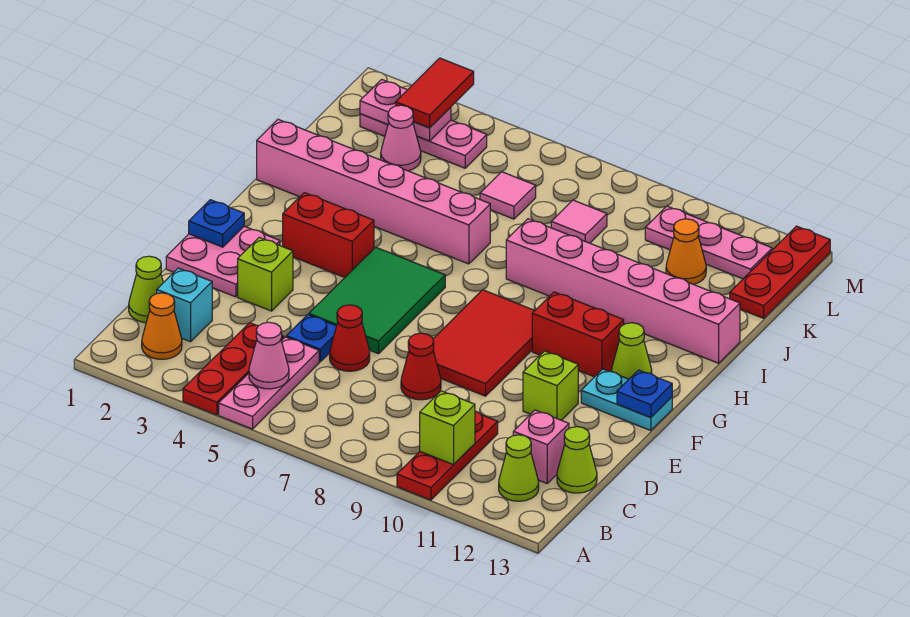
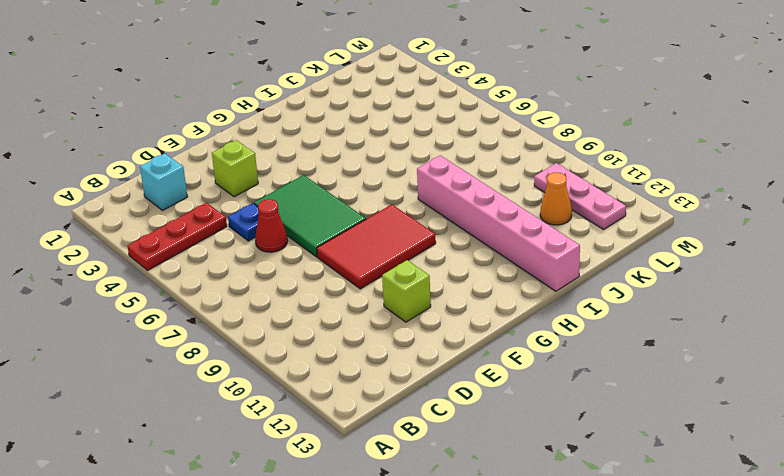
green 2x3 tile [254,175,366,257] -> green 2x3 tile turned to [309,247,445,354]
none -> pink 1x3 plate [219,337,319,429]
none -> red 1x3 plate [397,411,498,500]
none -> orange 1x1 cone [142,293,182,359]
none -> lime 1x1 cone [499,435,539,501]

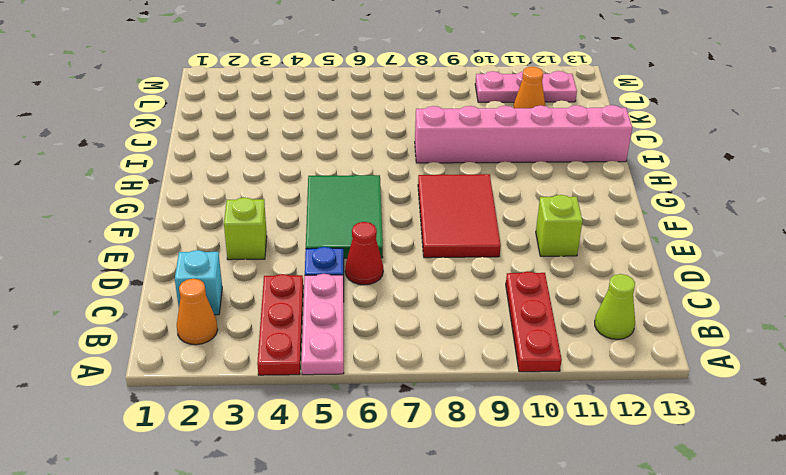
none -> lime 1x1 cone [129,256,163,323]
none -> pink 1x1 brick [513,410,569,483]
none -> lime 1x1 cone [557,427,597,493]
none -> red 1x1 cone [401,333,441,400]

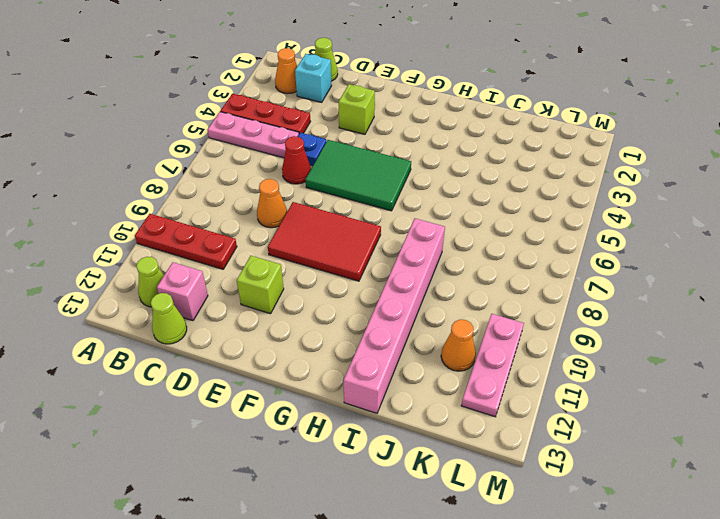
orange 1x1 cone [257,179,287,228] -> red 1x1 cone [401,333,441,400]
none -> pink 2x2 plate [166,226,280,297]
none -> cyan 1x2 plate [581,369,672,431]
none -> red 1x2 brick [283,193,374,277]
none -> red 1x2 brick [532,292,624,377]

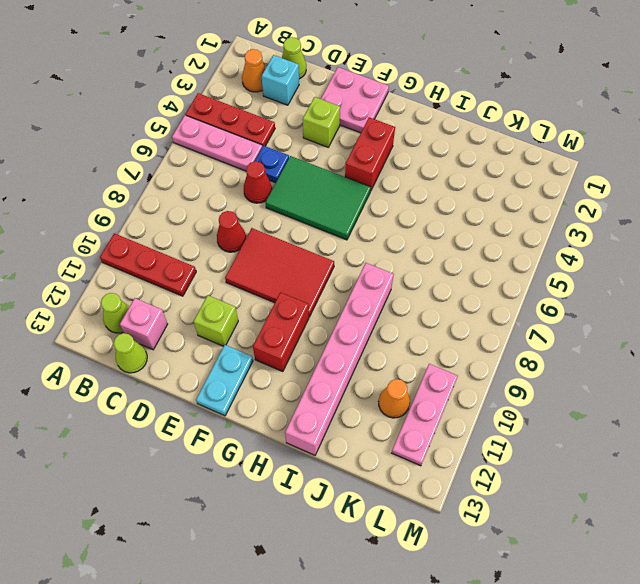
none -> lime 1x1 cone [611,323,652,379]
none -> pink 1x6 brick [257,119,490,264]
none -> pink 1x1 cone [381,105,421,171]
none -> pink 1x1 tile [480,172,536,219]

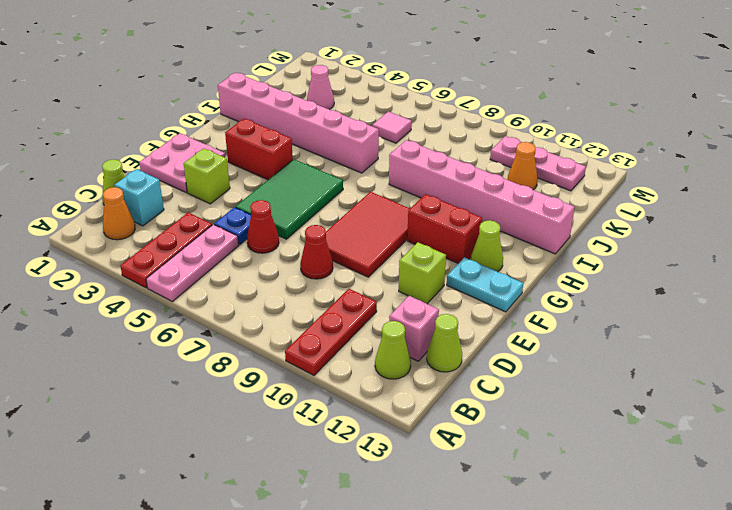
none -> pink 1x1 tile [551,200,607,243]
none -> red 1x3 plate [730,226,830,318]
none -> pink 1x3 plate [360,114,487,168]
none -> pink 1x1 cone [249,322,289,389]

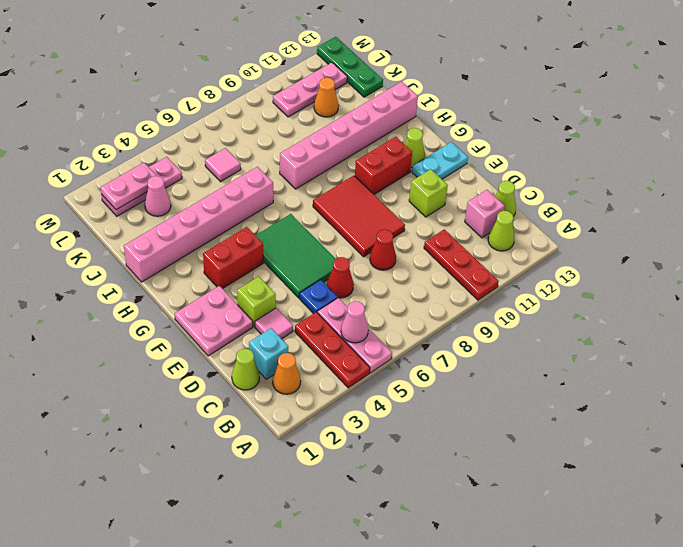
pink 1x1 tile [255,308,293,339] -> pink 1x1 tile moved to [551,200,607,243]
green 1x3 plate [317,37,383,97] -> red 1x3 plate [730,226,830,318]
none -> lime 1x1 brick [420,391,475,465]
none -> blue 1x1 plate [189,200,244,247]
none -> blue 1x1 plate [617,370,672,418]
none -> red 1x2 tile [396,58,474,128]

